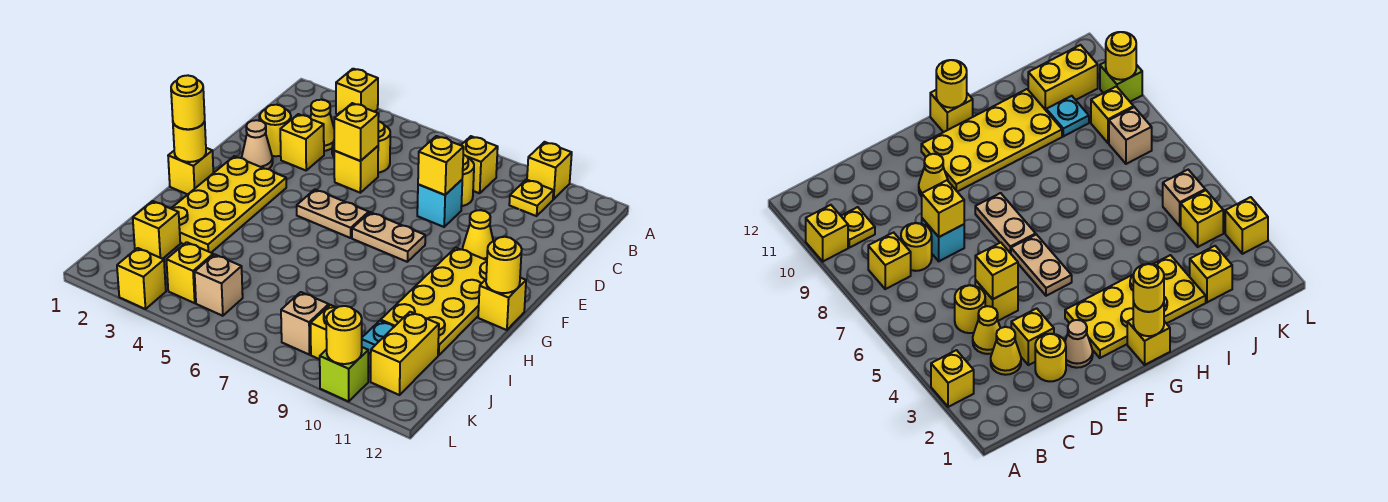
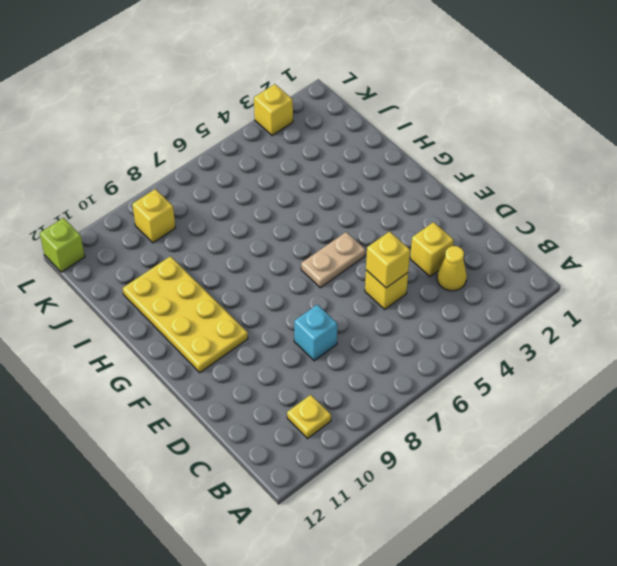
lime 1x1 brick [40,218,85,272] -> lime 1x1 brick moved to [320,347,368,401]
none -> yellow 1x1 brick [336,69,378,114]
none -> yellow 1x1 brick [527,142,572,199]
none -> yellow 1x1 brick [461,136,498,193]
none -> yellow 1x1 cone [973,306,1000,354]

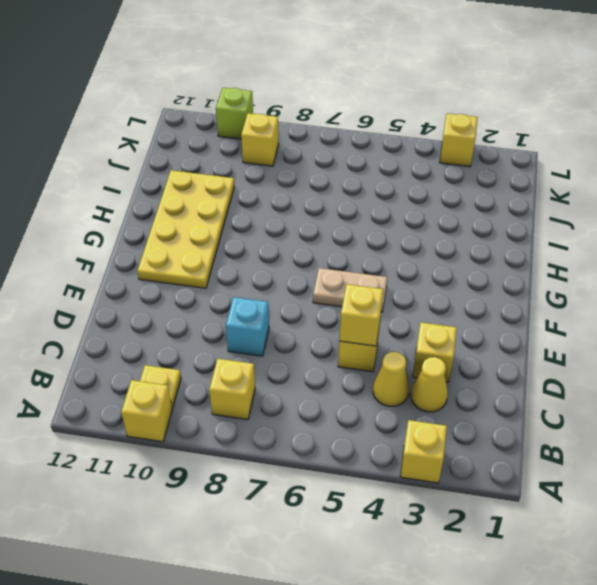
none -> yellow 1x1 round brick [378,121,390,173]
none -> yellow 1x1 round brick [461,155,474,206]
none -> yellow 1x1 round brick [260,105,291,156]
none -> tan 1x1 cone [242,120,273,169]

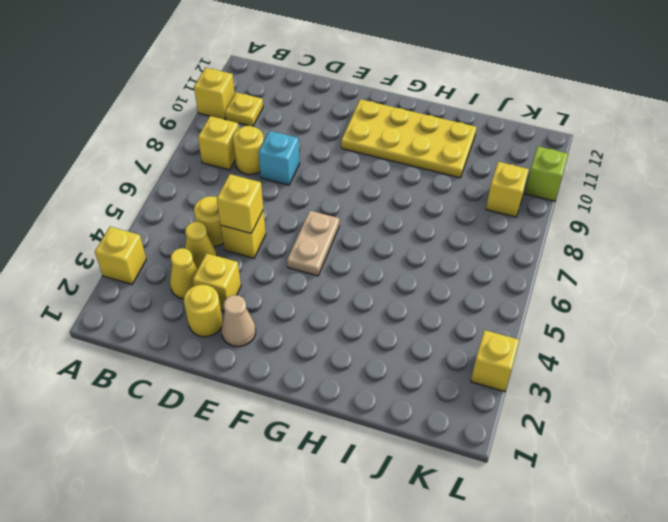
none -> yellow 1x1 cone [463,210,493,260]
none -> yellow 2x4 plate [171,156,286,253]
none -> tan 1x2 plate [352,212,425,262]
none -> yellow 1x1 brick [168,148,213,194]

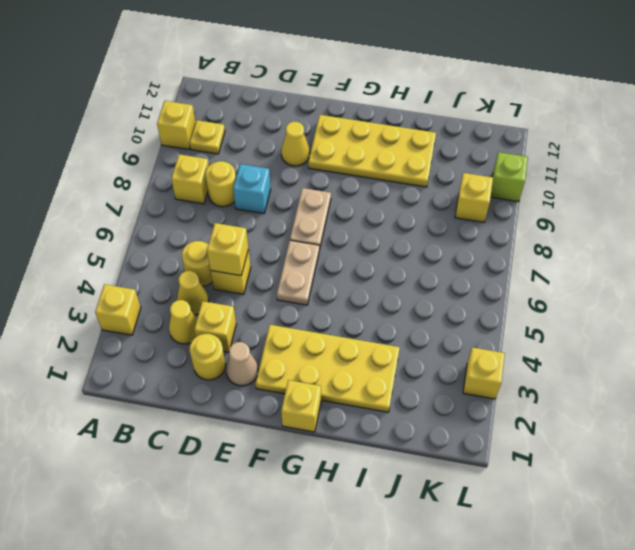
none -> yellow 1x1 brick [478,278,526,330]
none -> yellow 1x1 brick [133,201,180,259]
none -> cyan 1x1 plate [362,321,394,354]
none -> yellow 1x2 brick [371,312,439,395]

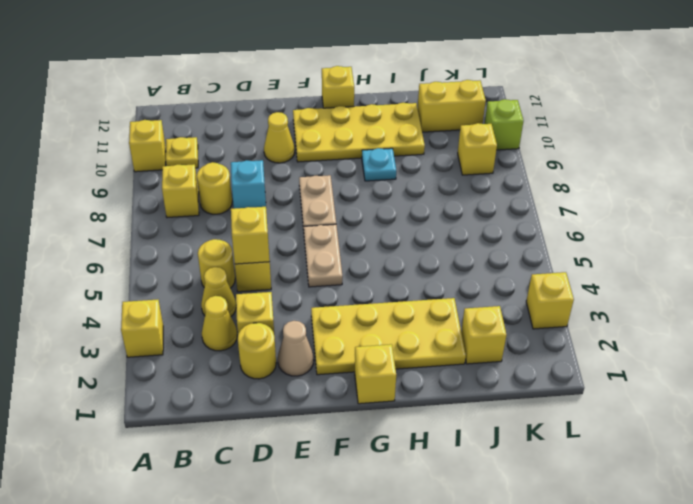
cyan 1x1 plate [362,148,396,181] -> cyan 1x1 plate moved to [362,321,394,354]
none -> yellow 1x1 brick [166,242,213,303]
none -> tan 1x1 brick [195,254,243,316]
none -> tan 1x1 brick [281,292,329,355]
none -> yellow 1x1 brick [418,136,464,195]

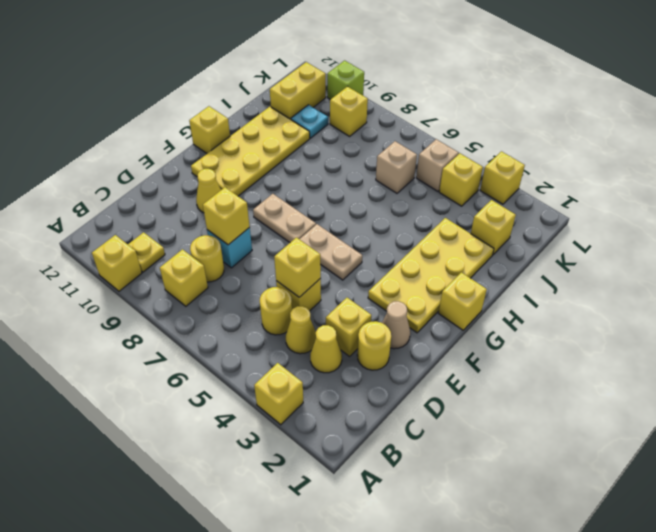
tan 1x1 brick [376,141,417,193] -> tan 1x1 brick moved to [281,292,329,355]
none -> yellow 1x1 round brick [173,121,206,162]
none -> yellow 1x1 round brick [486,237,522,293]
none -> yellow 1x1 round brick [326,306,362,364]
none -> yellow 1x1 round brick [171,75,205,129]

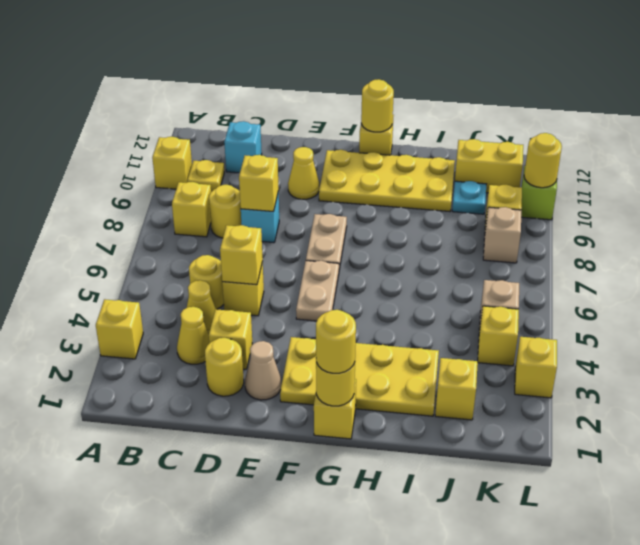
cyan 1x1 brick [224,121,262,173] -> none

